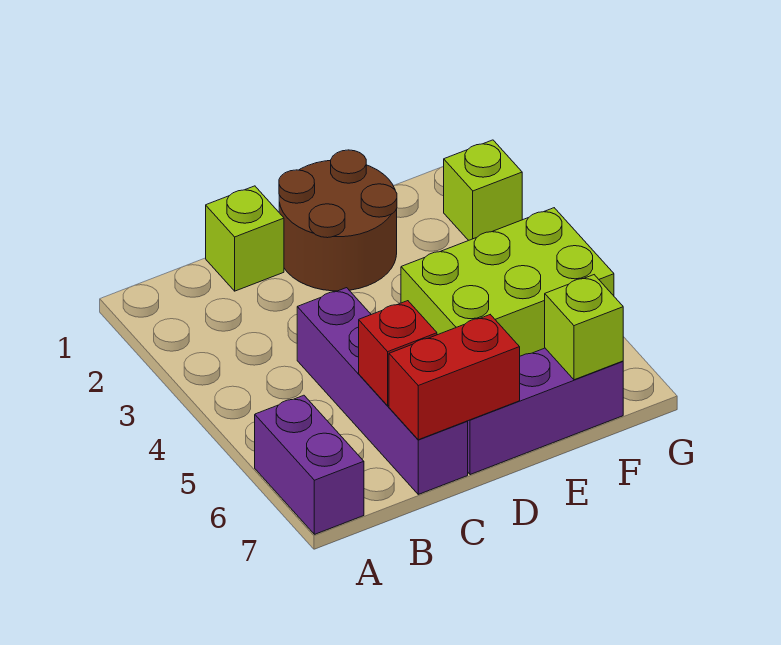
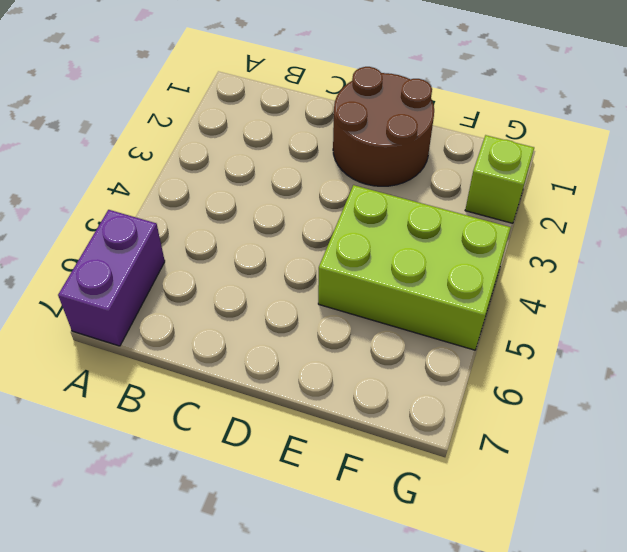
none -> lime 1x1 brick [206,186,284,291]
none -> purple 1x4 brick [297,288,468,494]

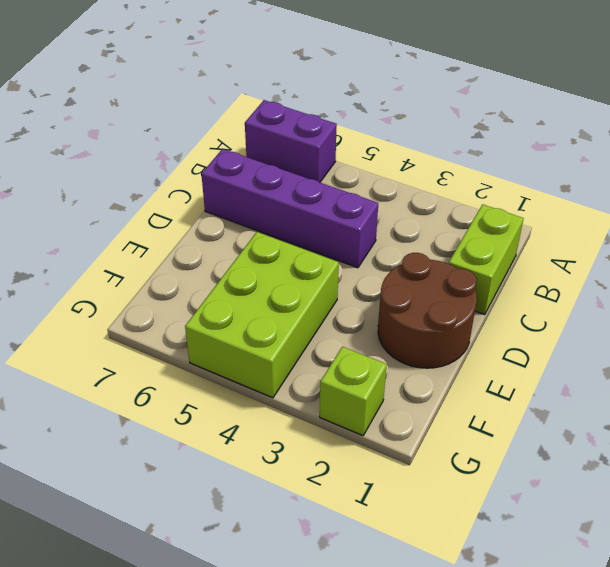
lime 1x2 brick [449,204,524,315] -> lime 1x1 brick [206,186,284,291]
none -> purple 1x3 brick [467,348,623,475]
none -> red 1x1 brick [359,301,437,406]

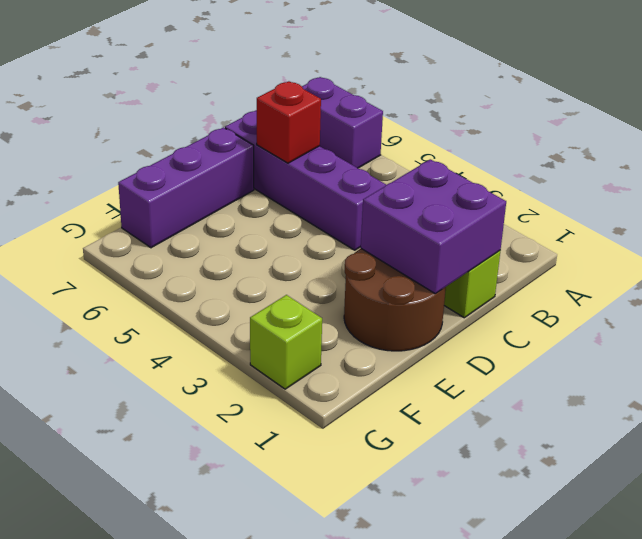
purple 2x2 brick [361,159,506,294] -> none
none -> lime 2x3 brick [401,208,614,356]
none -> red 1x2 brick [389,315,520,440]

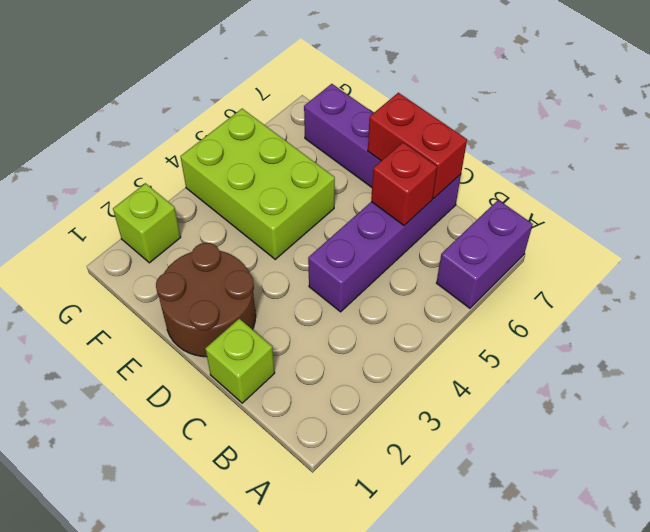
none -> lime 1x1 brick [545,275,623,380]

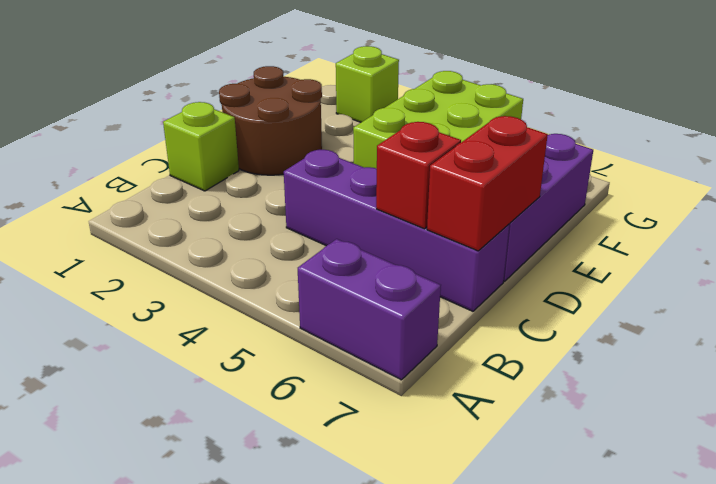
none -> lime 1x1 brick [545,275,623,380]

